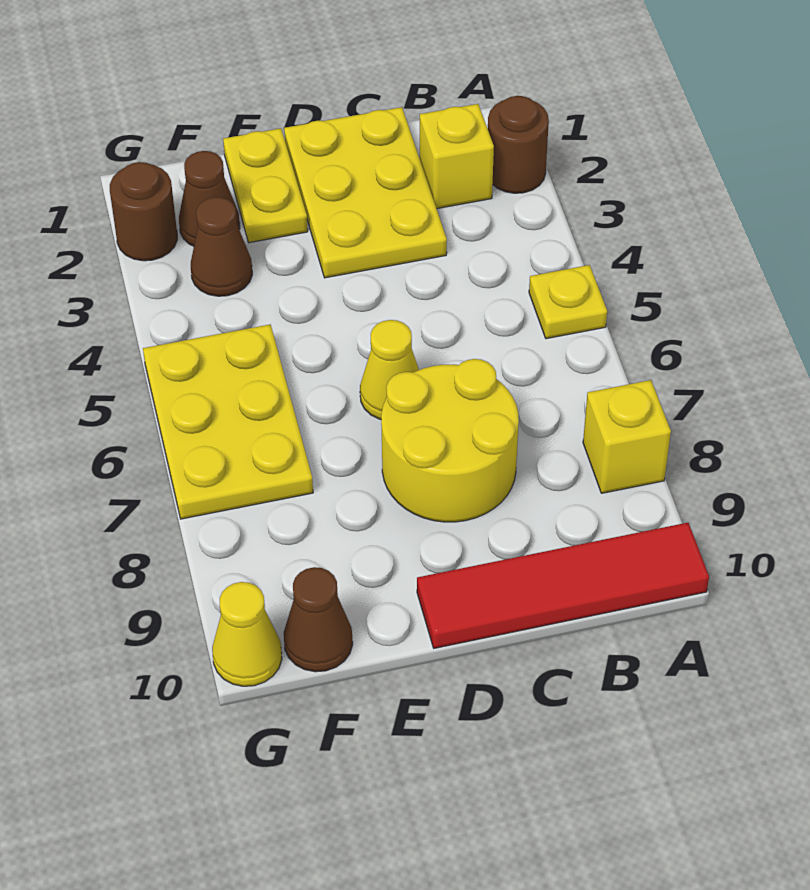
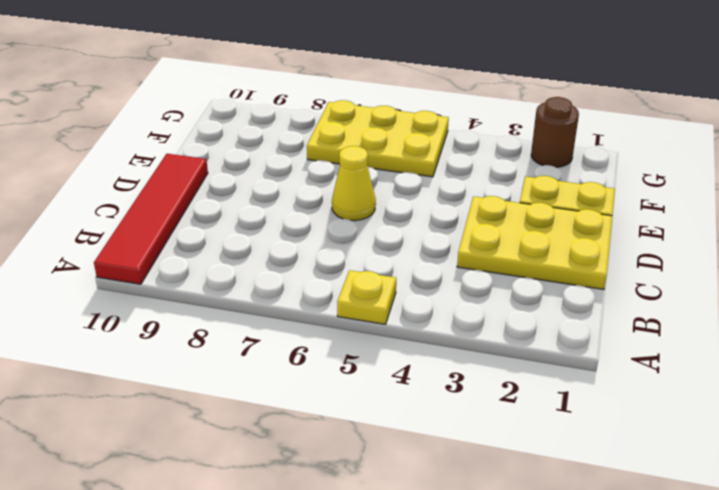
none -> brown 1x1 round brick [488,96,549,193]
none -> yellow 1x1 brick [583,380,671,493]
none -> yellow 1x1 brick [420,104,494,209]

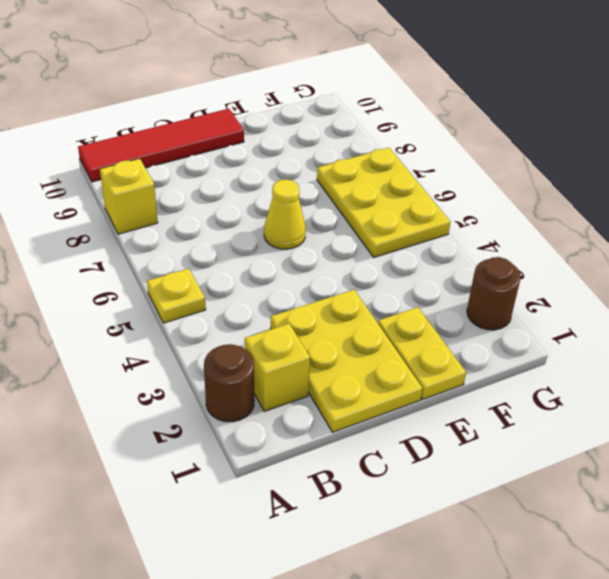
none -> yellow 2x2 round brick [381,359,519,522]
none -> brown 1x1 cone [179,151,240,246]
none -> brown 1x1 cone [191,197,252,296]

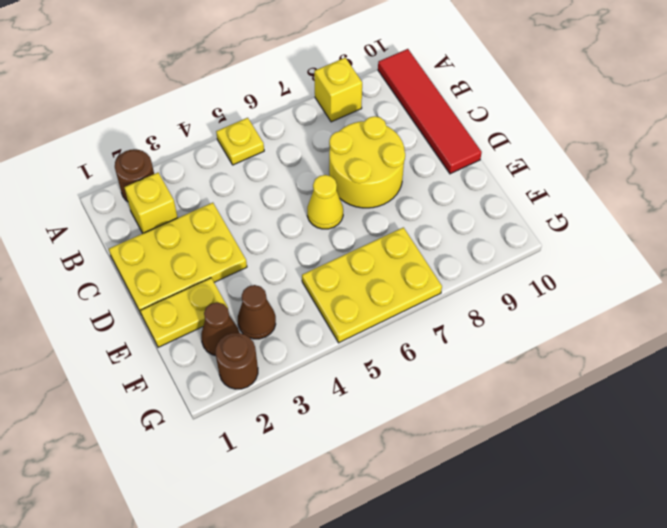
none -> brown 1x1 cone [284,567,353,672]
none -> yellow 1x1 cone [212,582,282,686]

